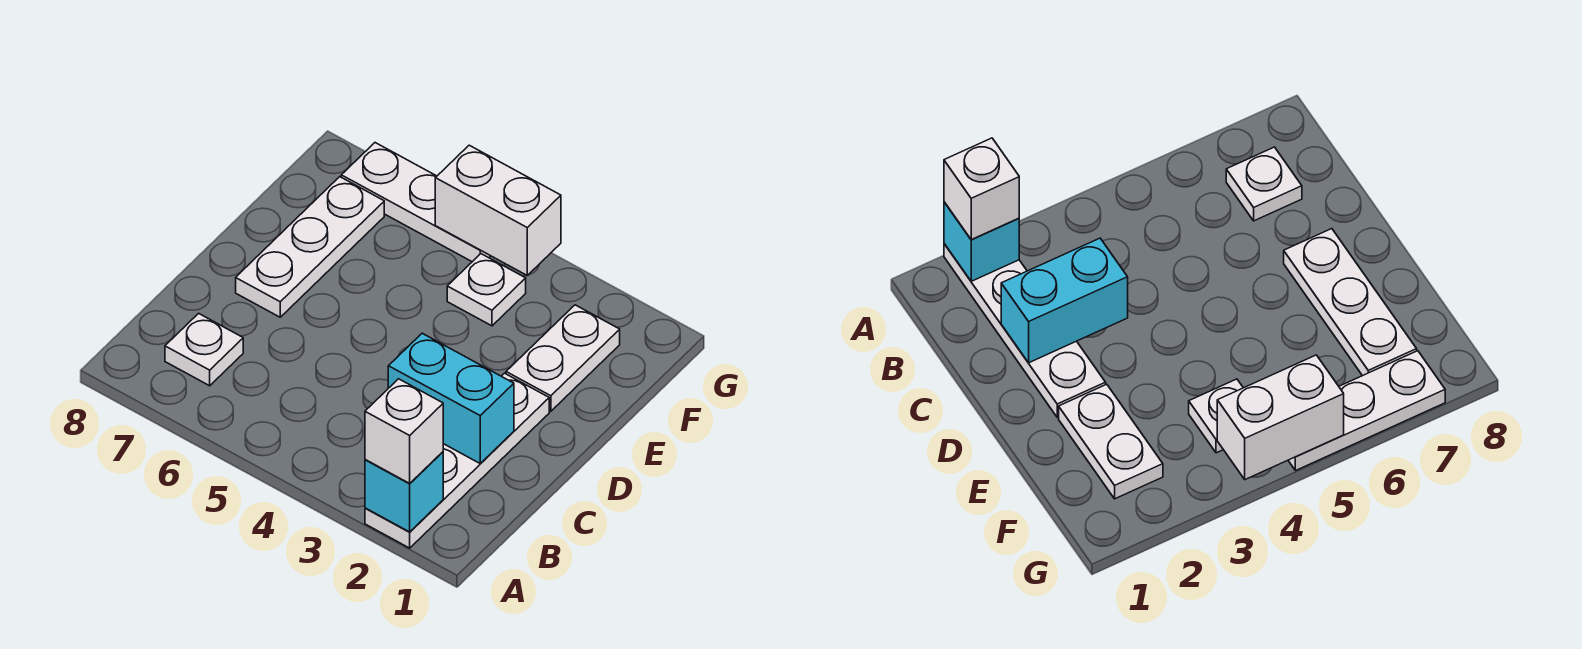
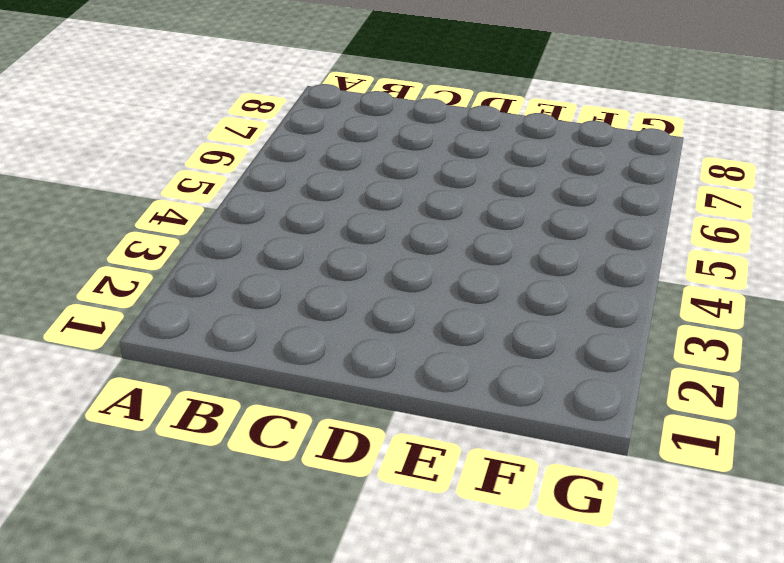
none -> white 1x4 plate [365,373,549,548]
none -> white 1x1 plate [165,313,243,386]

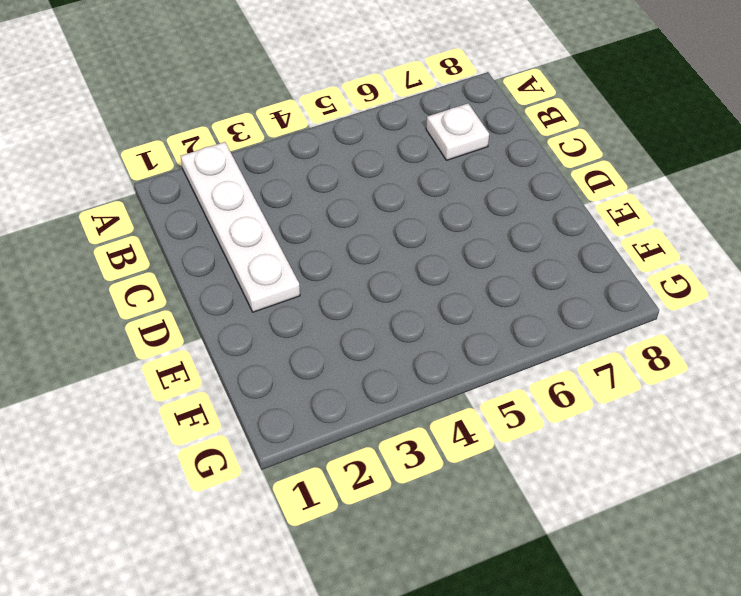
none -> white 1x3 plate [236,177,384,317]
none -> white 1x2 plate [506,305,620,411]

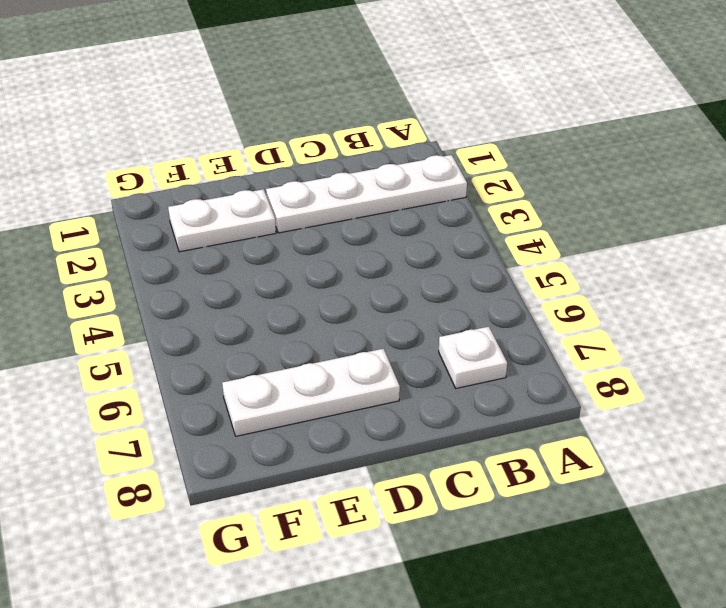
none -> white 1x1 plate [447,254,526,326]
none -> white 1x3 plate [341,143,490,262]

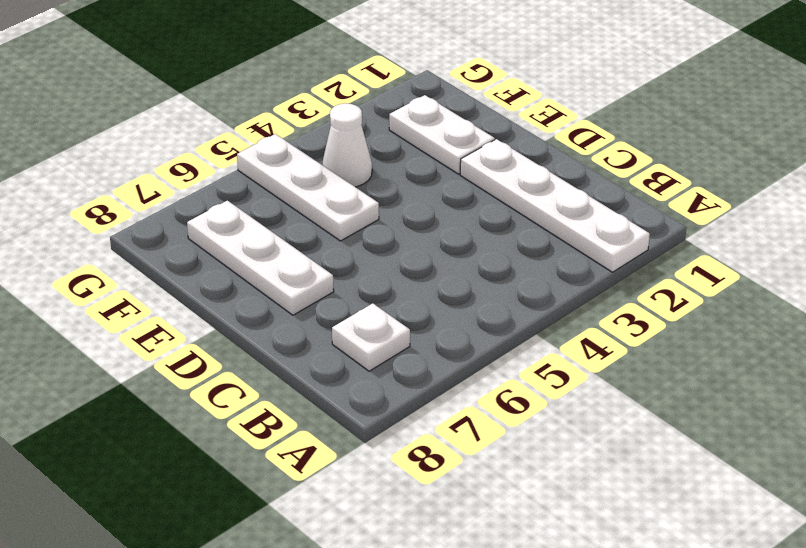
white 1x3 plate [237,134,379,241] -> white 1x3 plate turned to [341,143,490,262]
white 1x1 cone [322,103,372,187] -> white 1x1 plate [447,254,526,326]
none -> cyan 1x1 brick [365,452,443,532]
none -> cyan 1x2 brick [388,333,514,464]

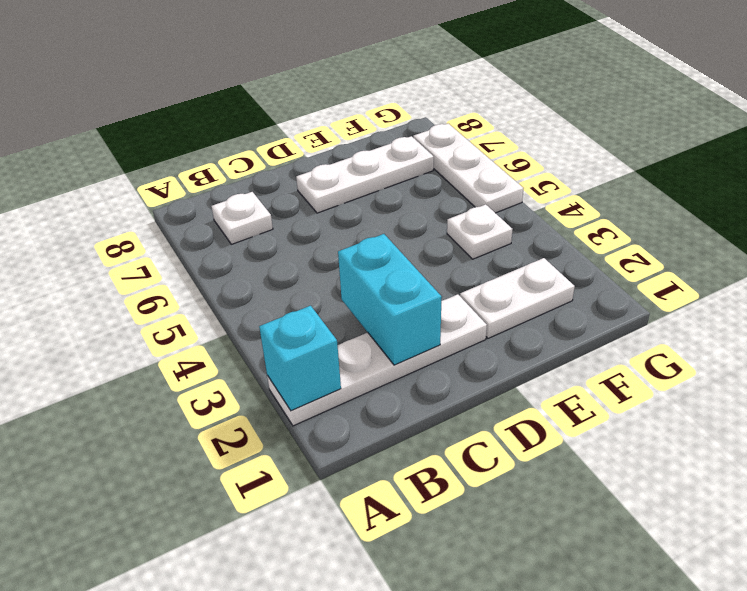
none -> white 1x2 brick [435,145,561,275]
none -> white 1x1 brick [365,379,443,483]

